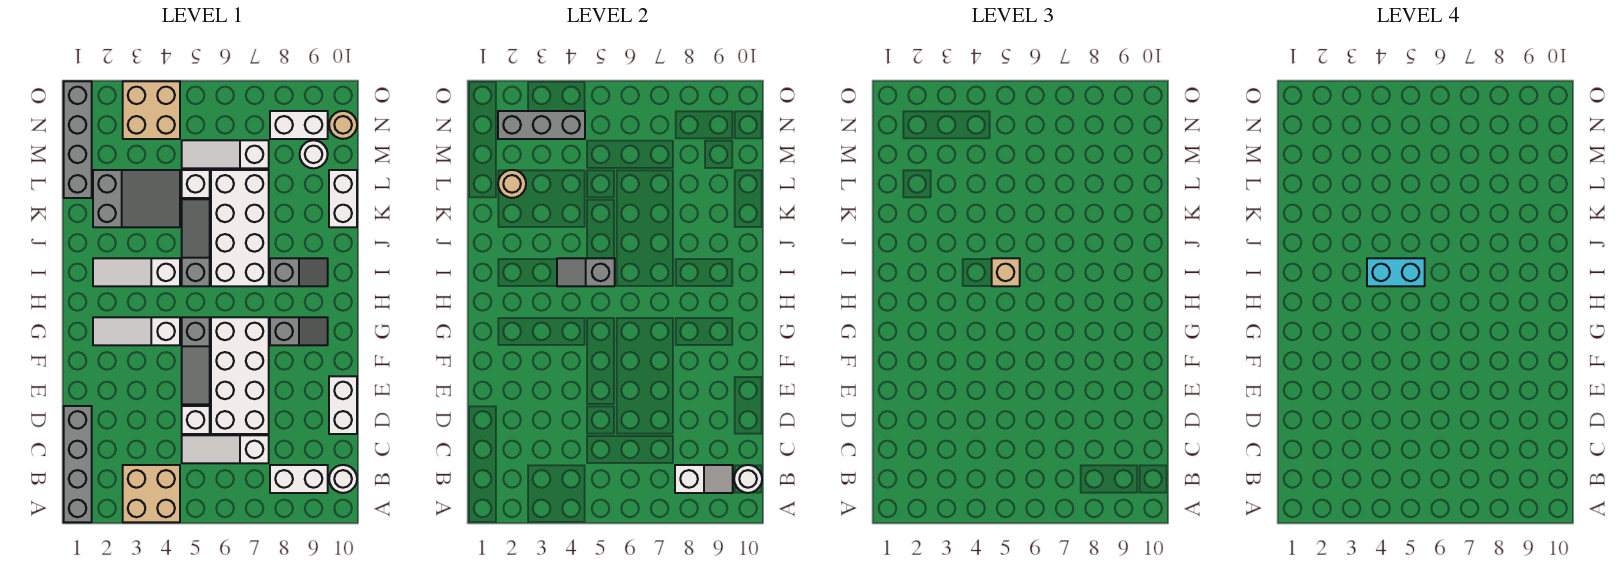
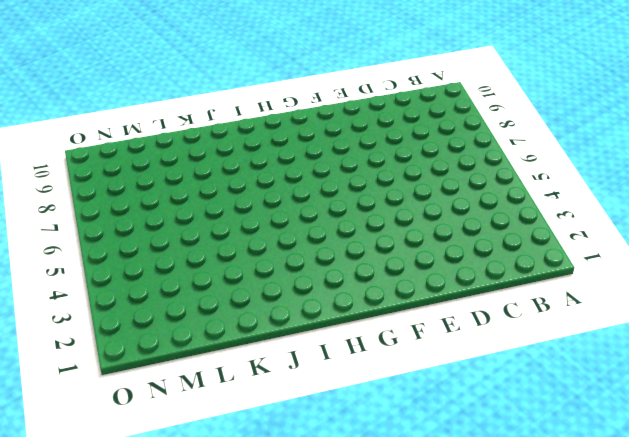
none -> grey 1x4 brick [64,406,92,522]
none -> tan 2x2 brick [123,465,180,522]
none -> white 1x2 brick [270,465,328,493]
none -> white 1x1 round brick [329,465,357,493]

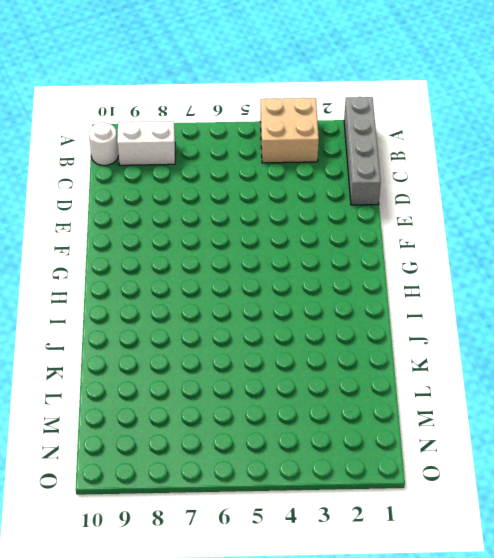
none -> white 1x3 slope [182,435,269,463]
none -> white 1x1 brick [182,406,210,434]
none -> white 2x4 brick [211,317,269,434]
none -> white 1x2 brick [329,376,357,434]

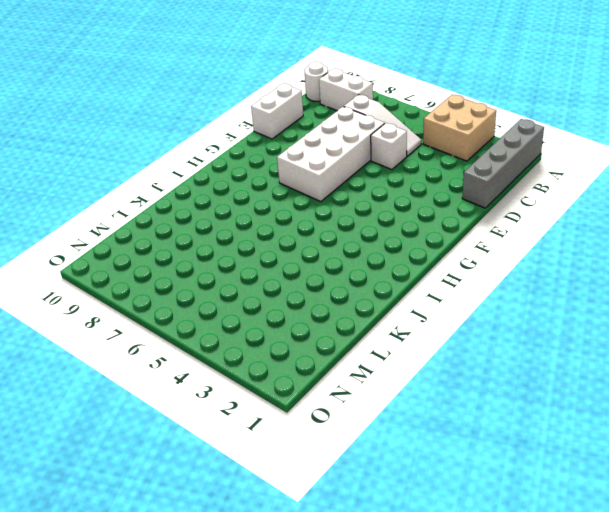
none -> grey 1x3 slope [182,317,210,404]
none -> white 1x3 slope [93,317,180,345]
none -> grey 1x2 slope [270,317,328,345]
none -> white 1x3 slope [93,258,180,286]

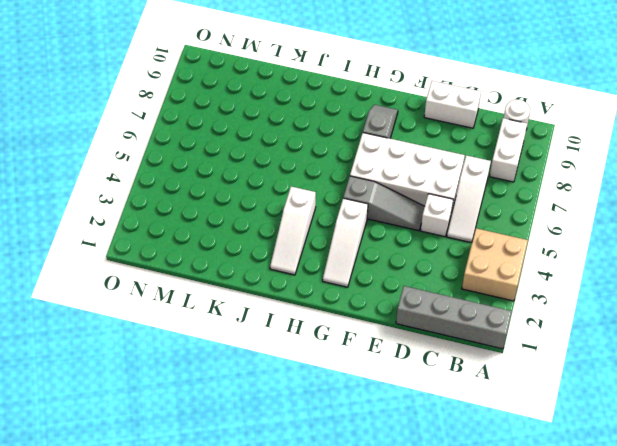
none -> grey 1x3 slope [182,199,210,286]
none -> white 2x4 brick [211,170,269,286]
none -> grey 1x2 slope [270,258,328,286]
none -> grey 2x3 slope [93,170,180,227]

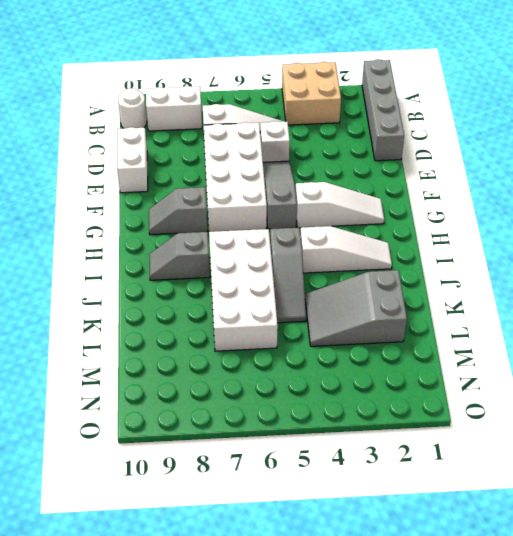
none -> white 1x2 brick [329,170,357,227]
none -> grey 1x4 brick [64,81,92,198]
none -> white 1x1 brick [182,170,210,198]
none -> white 1x3 slope [182,140,269,168]

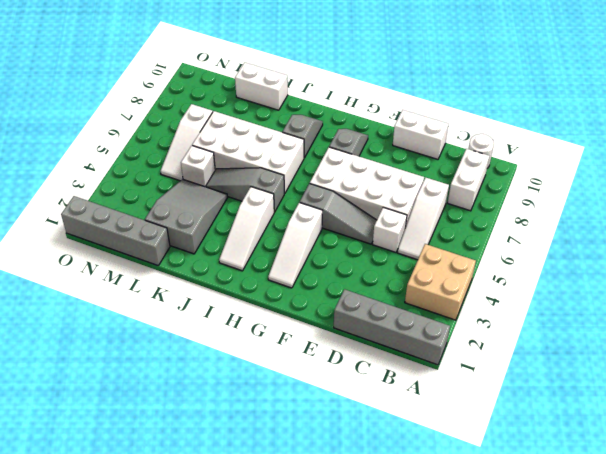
none -> white 1x1 round brick [300,140,328,168]
none -> tan 2x2 brick [123,81,180,139]
none -> white 1x2 brick [270,111,328,139]
none -> tan 1x1 round brick [329,111,357,139]

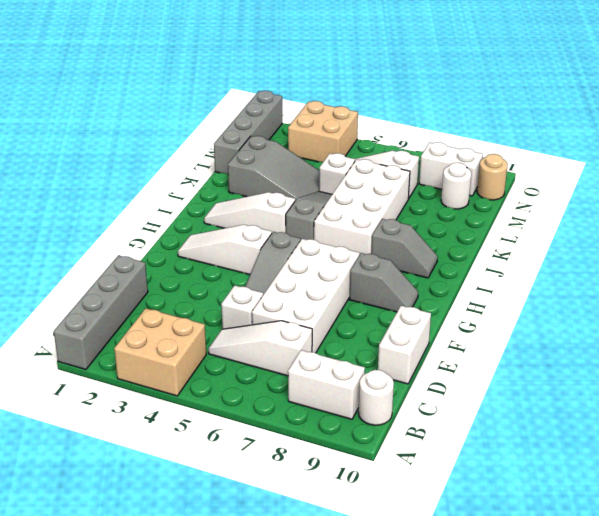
none -> white 1x2 brick [329,170,357,227]
none -> white 1x2 slope [675,465,733,493]
none -> white 1x1 round brick [734,465,762,493]
none -> grey 1x2 slope [557,258,615,286]

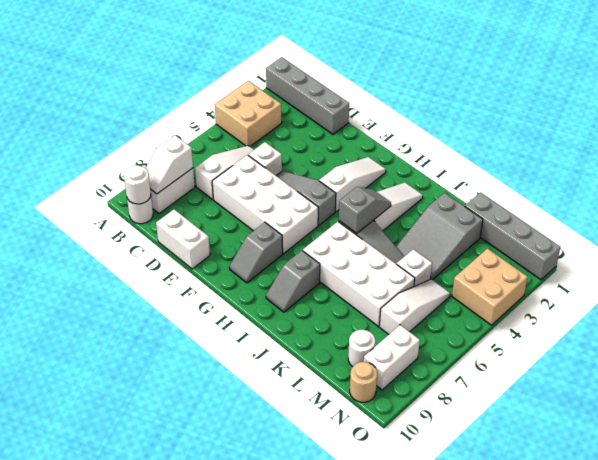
none -> white 1x2 brick [329,170,357,227]
none -> tan 1x1 round brick [498,170,526,198]
none -> grey 1x3 brick [498,111,585,139]
none -> tan 1x1 brick [992,258,1020,286]

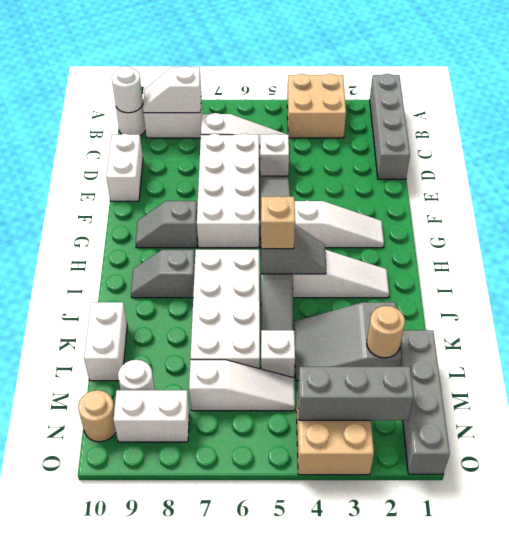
none -> cyan 1x2 brick [1367,258,1425,286]

